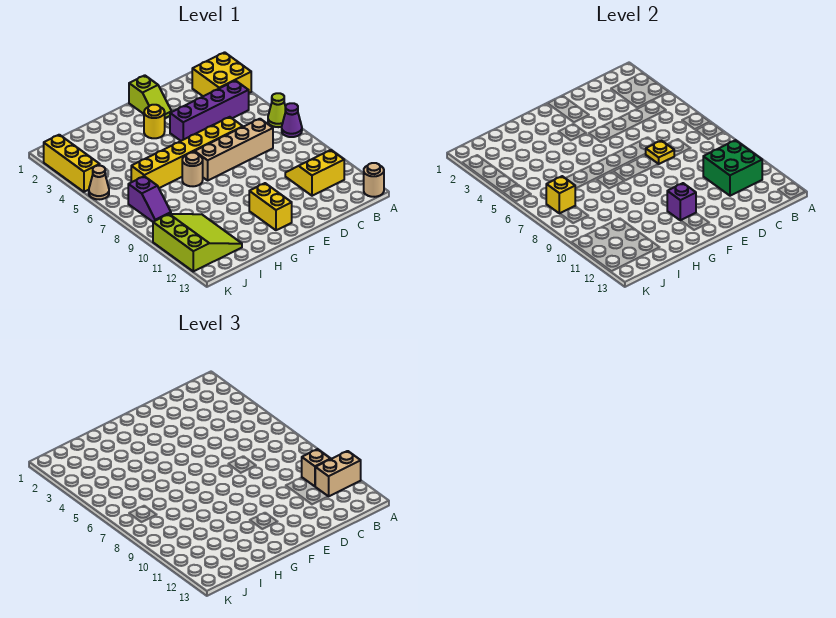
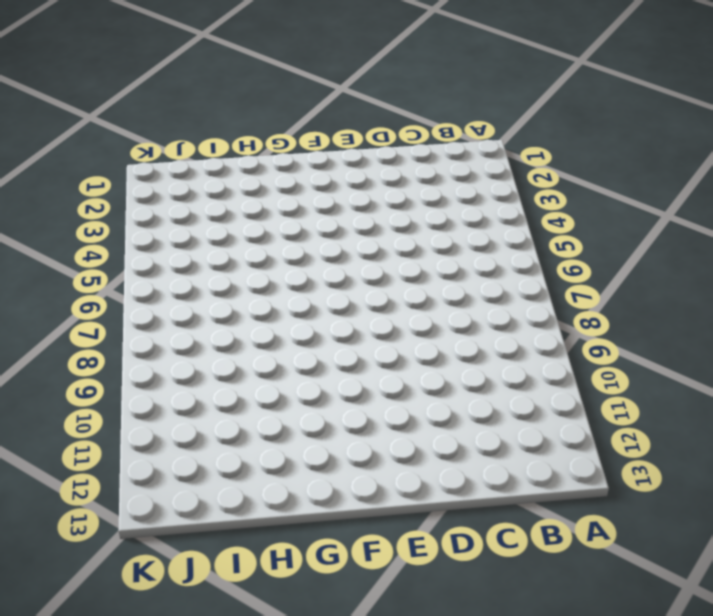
none -> yellow 2x2 brick [192,52,251,96]
none -> lime 1x1 cone [268,93,285,127]
none -> purple 1x1 cone [282,103,302,137]

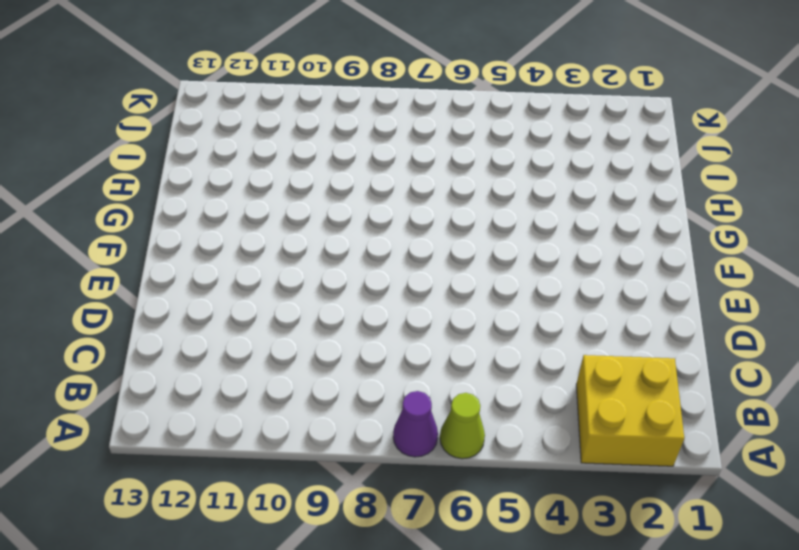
none -> tan 1x1 round brick [364,163,384,197]
none -> purple 1x4 brick [170,81,249,141]
none -> yellow 2x2 slope [285,150,344,196]

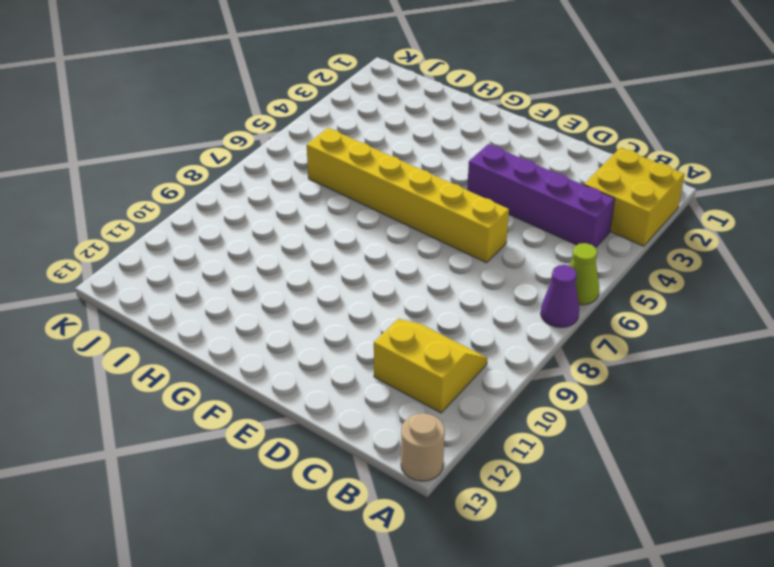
none -> tan 1x4 brick [195,119,273,180]
none -> lime 1x2 slope [129,75,172,118]
none -> yellow 1x1 round brick [144,105,165,138]

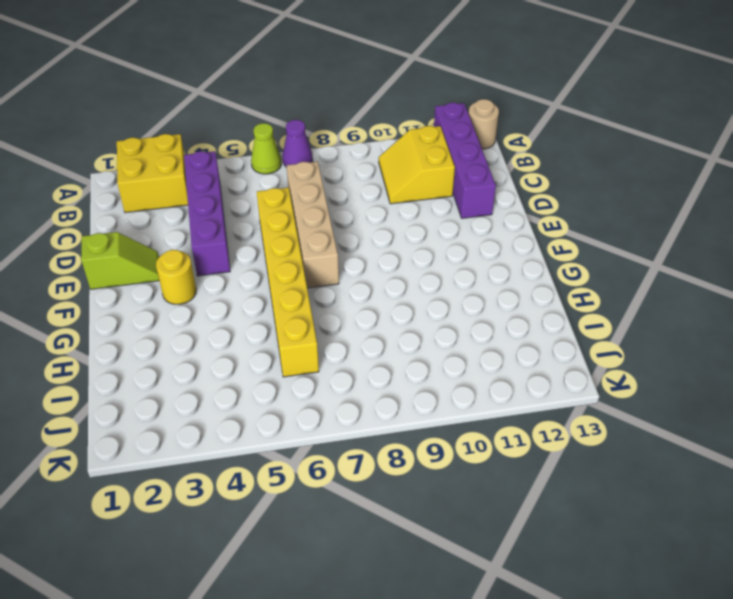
purple 1x4 brick [434,103,496,218] -> none
none -> yellow 1x2 brick [249,183,292,230]
none -> tan 1x1 round brick [182,153,203,186]
none -> lime 3x3 slope [153,214,242,271]

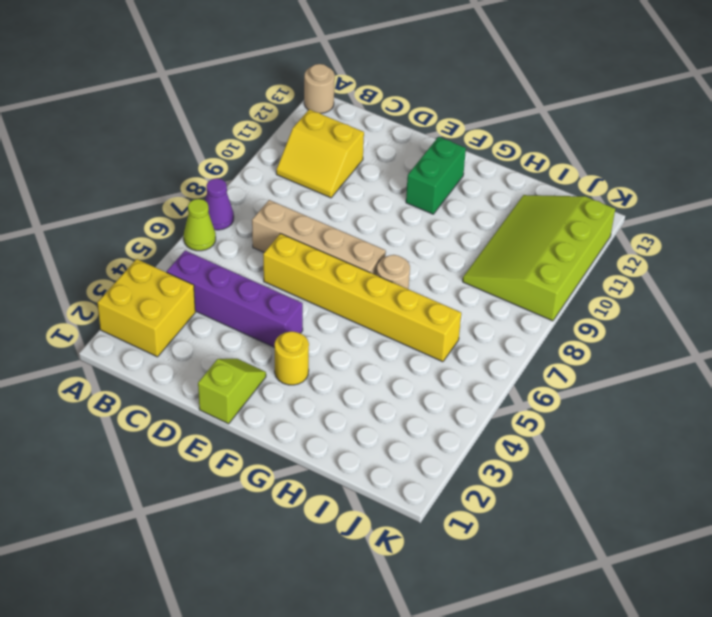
green 1x2 brick [406,137,466,214] -> yellow 1x2 brick [249,183,292,230]
lime 3x4 slope [463,195,615,321] -> lime 3x3 slope [153,214,242,271]
none -> purple 1x2 slope [128,176,171,222]
none -> yellow 1x3 brick [44,135,100,192]
none -> tan 1x1 cone [89,166,109,199]

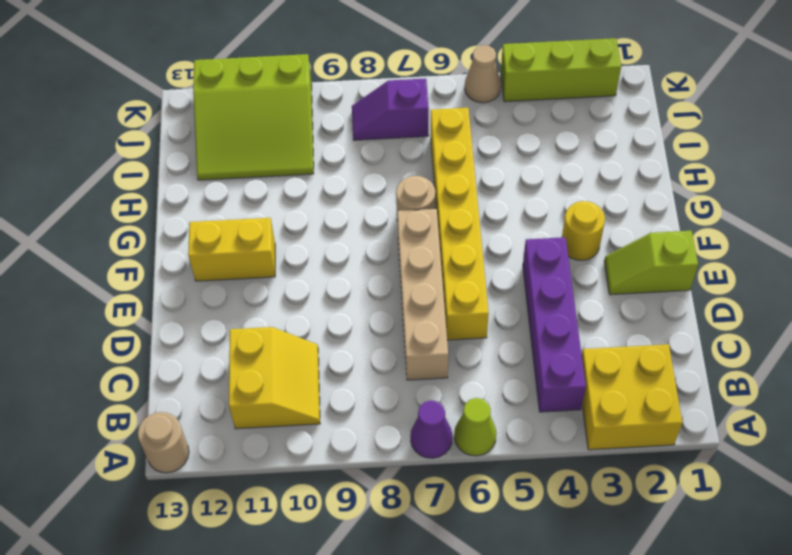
lime 1x3 brick [501,38,621,102] -> yellow 1x3 brick [44,135,100,192]
none -> green 2x2 brick [703,140,762,196]
none -> yellow 1x1 plate [646,141,674,164]
none -> purple 1x1 brick [667,183,696,220]

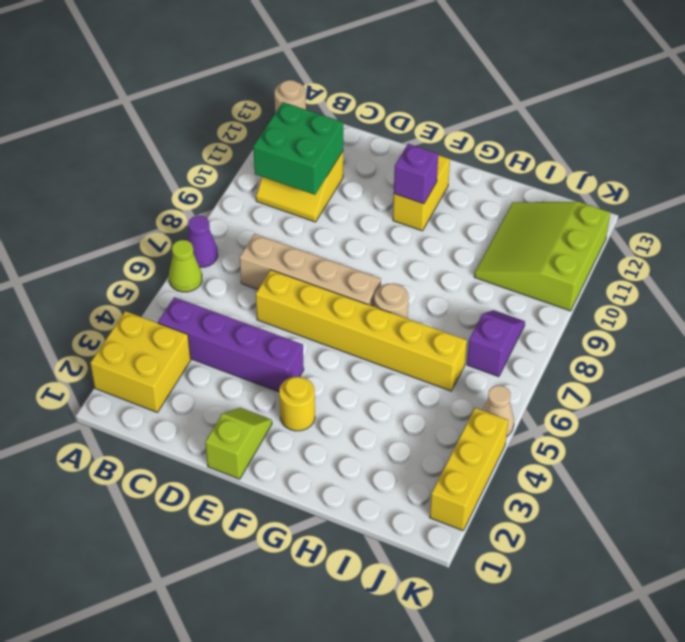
none -> yellow 1x1 plate [646,141,674,164]
none -> yellow 1x1 brick [546,176,575,213]
none -> tan 1x2 brick [315,451,361,497]

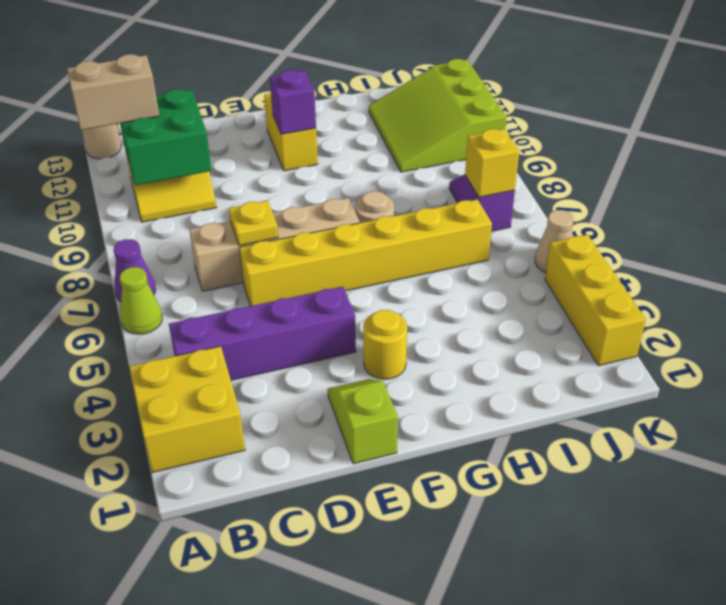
none -> tan 1x1 brick [302,449,330,486]

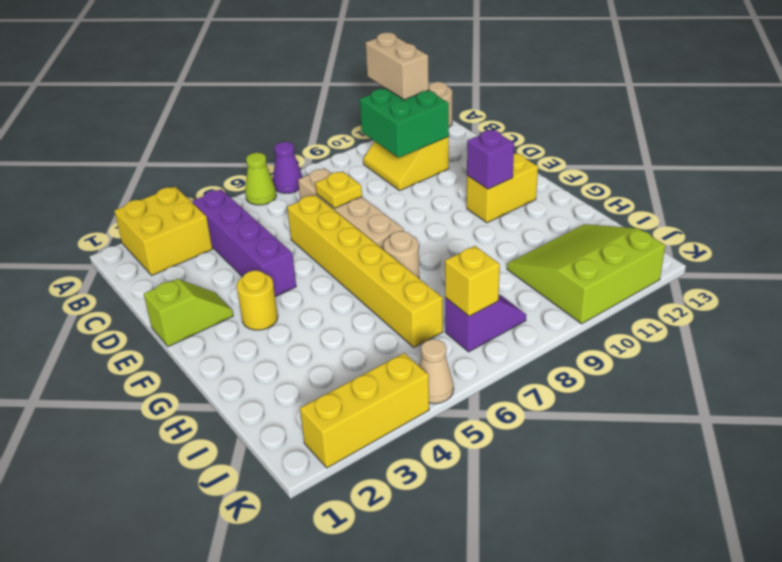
none -> tan 1x1 brick [302,449,330,486]

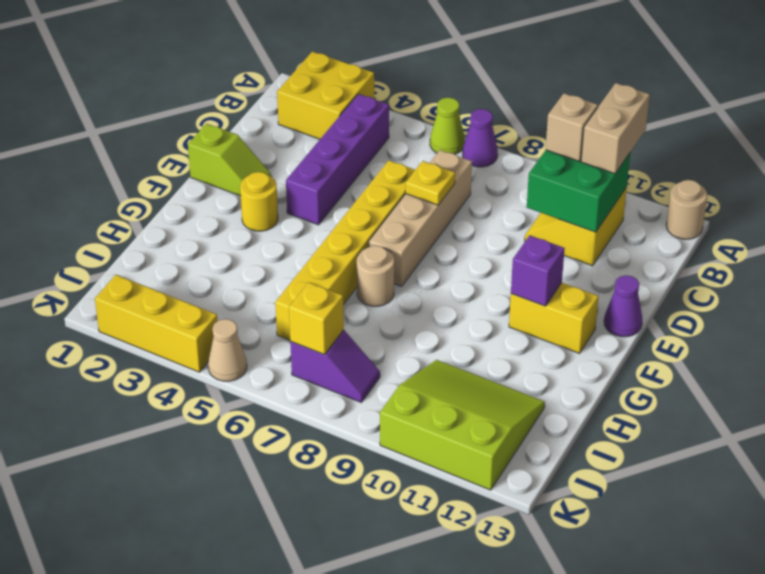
purple 1x1 cone [604,275,642,337] -> none

